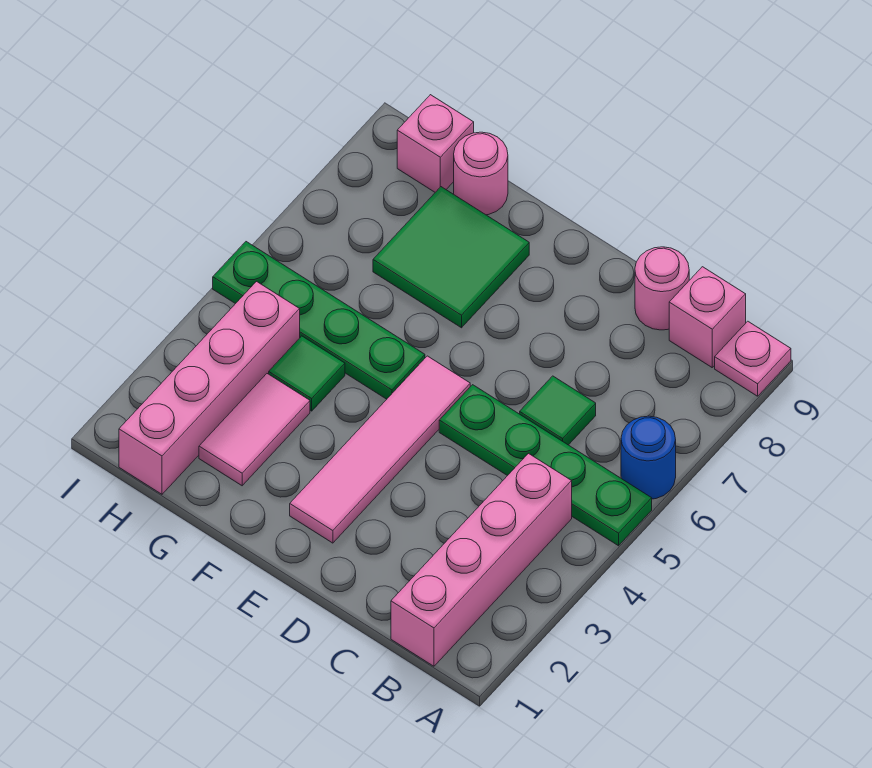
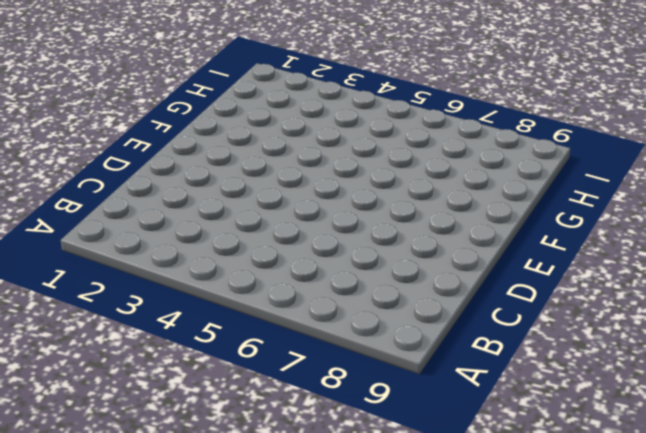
none -> green 1x4 plate [439,385,652,546]
none -> blue 1x1 round brick [621,416,676,499]
none -> pink 1x1 plate [715,321,791,396]

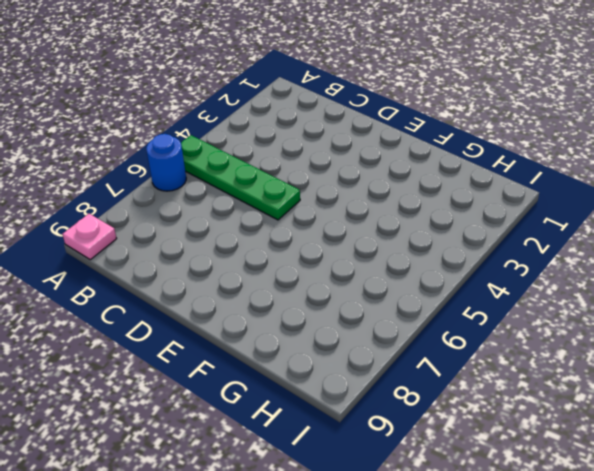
none -> pink 1x4 brick [391,454,572,666]
none -> pink 1x1 brick [669,267,746,367]
none -> green 1x1 tile [520,376,596,445]

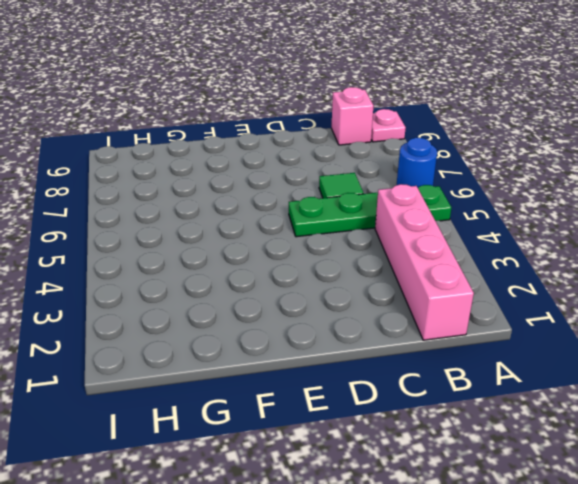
none -> pink 1x1 round brick [635,247,689,330]
none -> pink 1x4 tile [290,356,470,543]
none -> green 1x4 plate [213,242,425,399]

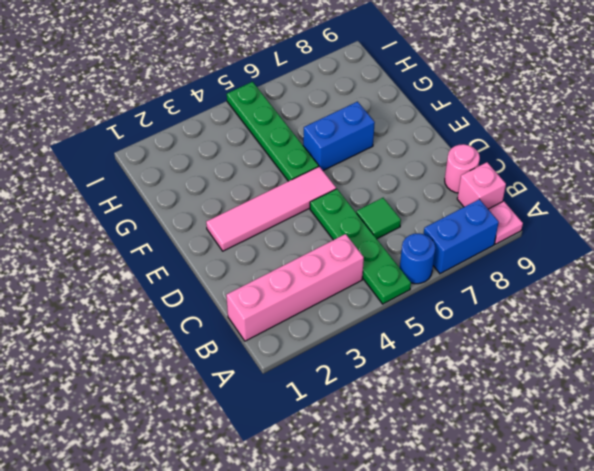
blue 1x2 brick [424,199,499,274] -> none
blue 1x2 brick [303,102,375,170] -> green 2x2 tile [373,187,529,328]
none -> pink 1x2 tile [199,374,310,486]
none -> green 1x1 tile [269,336,345,411]
none -> pink 1x1 round brick [454,132,508,215]

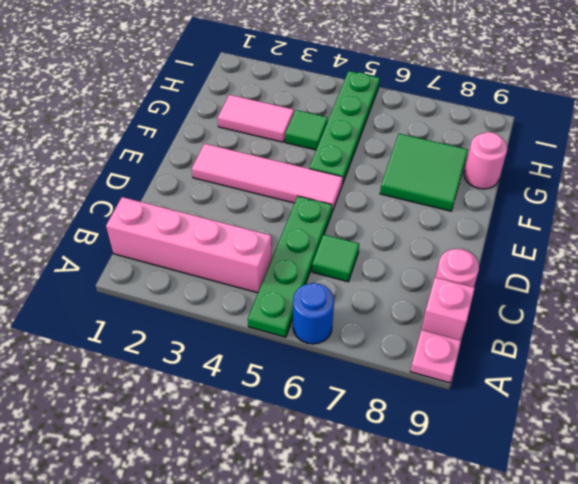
none -> pink 1x4 brick [119,282,300,494]
none -> pink 1x1 brick [397,95,474,192]

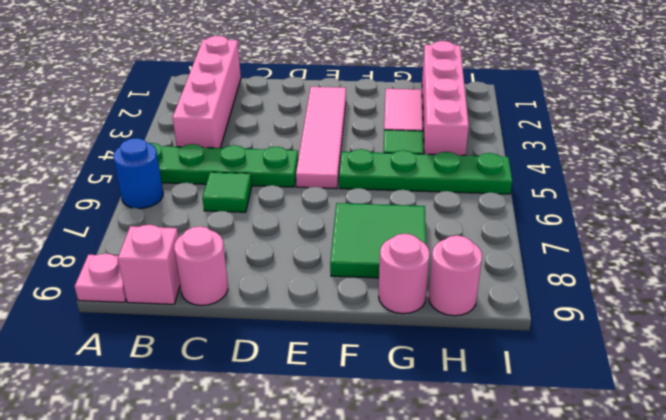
pink 1x1 round brick [429,235,482,316] -> pink 1x1 brick [397,95,474,192]

